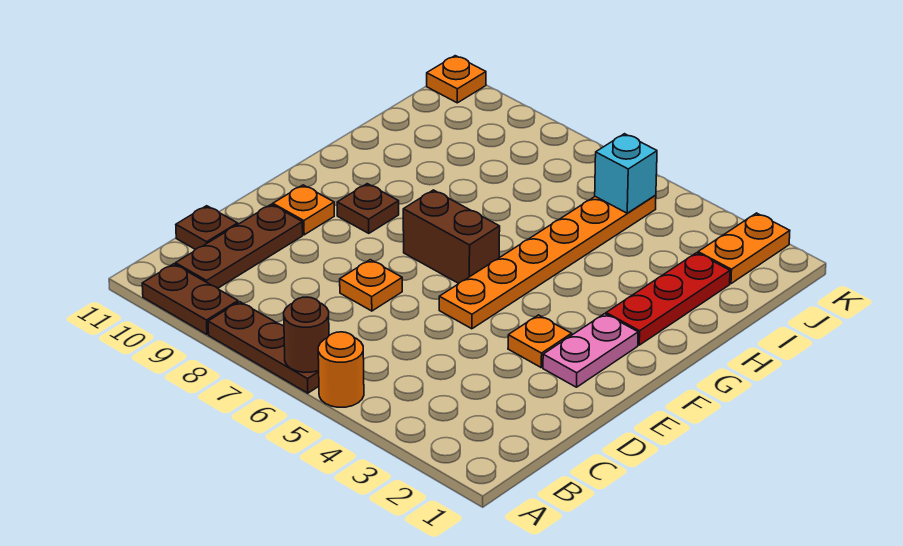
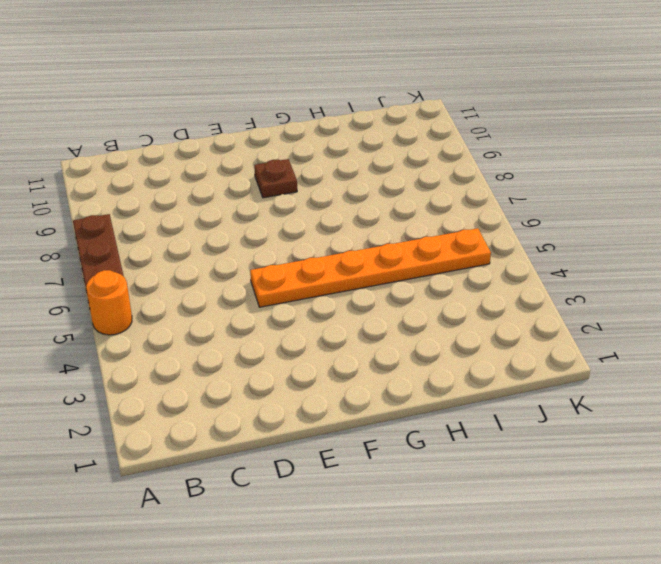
none -> brown 1x2 plate [142,264,238,334]
none -> brown 1x3 plate [175,204,303,288]
none -> brown 1x1 plate [176,206,238,249]

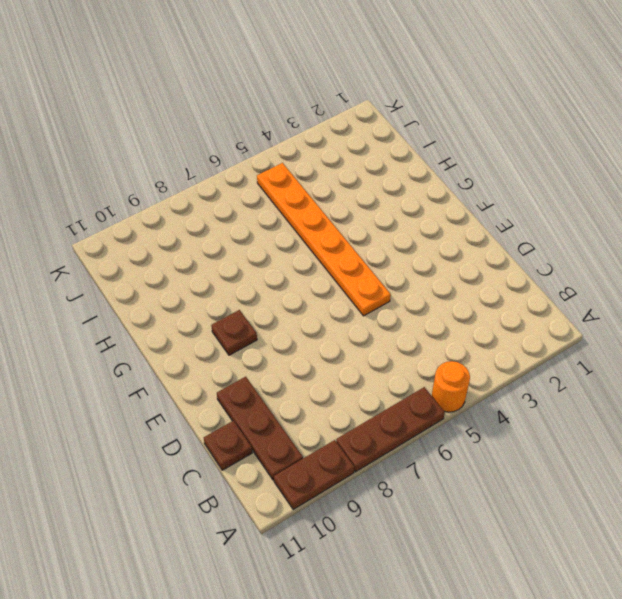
none -> orange 1x1 plate [340,260,402,311]
none -> pink 1x2 plate [543,314,638,387]
none -> orange 1x1 plate [508,315,572,367]

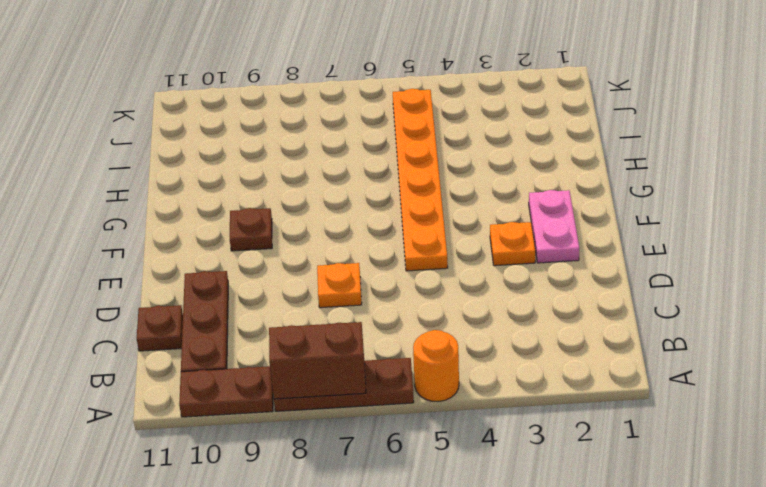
brown 1x2 brick [269,322,366,399] -> brown 1x2 brick moved to [403,190,500,283]
none -> orange 1x1 plate [273,185,334,235]
none -> red 1x3 plate [606,253,730,345]
none -> orange 1x2 plate [698,213,790,284]

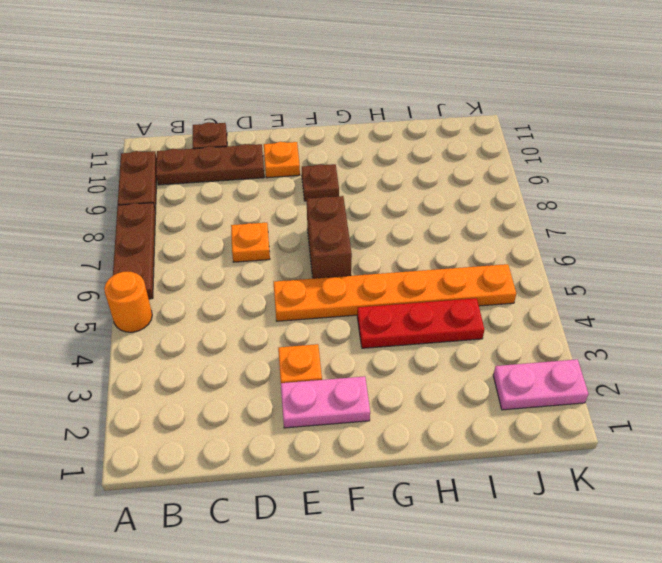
red 1x3 plate [357,298,484,348] -> red 1x3 plate moved to [606,253,730,345]
pink 1x2 plate [493,359,588,410] -> orange 1x2 plate [698,213,790,284]
none -> orange 1x1 plate [427,56,486,103]
none -> brown 1x1 round brick [284,297,329,372]
none -> cyan 1x1 brick [595,134,657,213]

